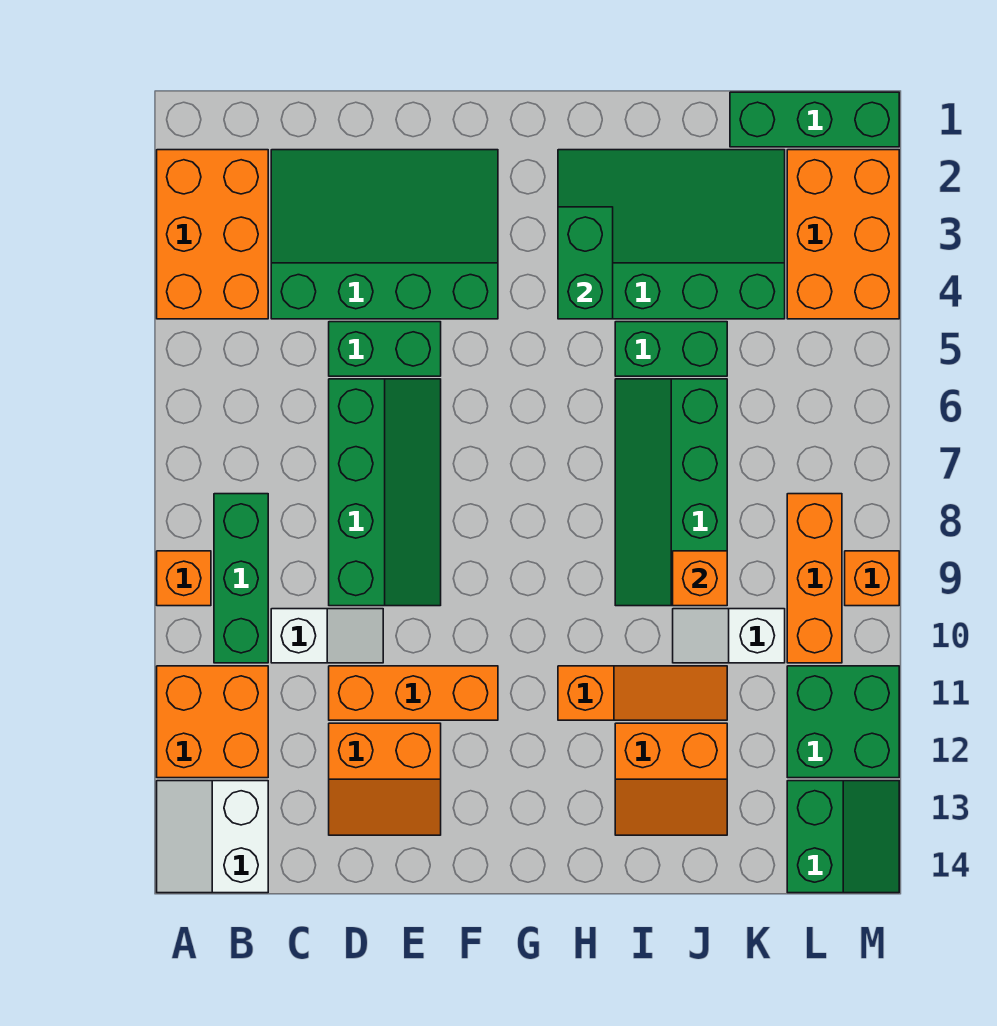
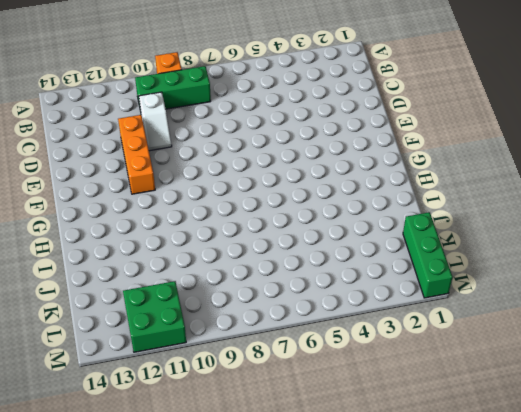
none -> orange 2x3 brick [157,150,268,319]
none -> orange 2x2 brick [157,666,268,778]
none -> white 2x2 slope [157,781,268,893]

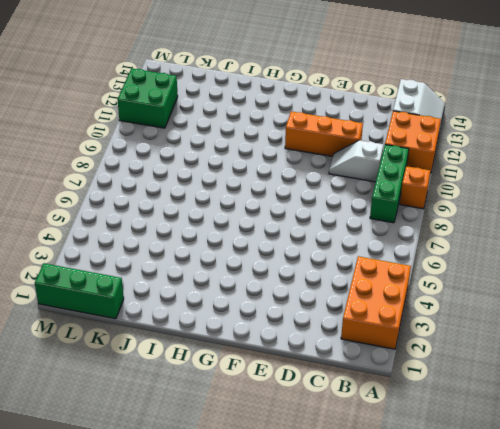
none -> green 3x4 slope [271,150,498,319]
none -> green 1x2 brick [329,322,441,376]
none -> green 2x4 slope [329,379,441,606]

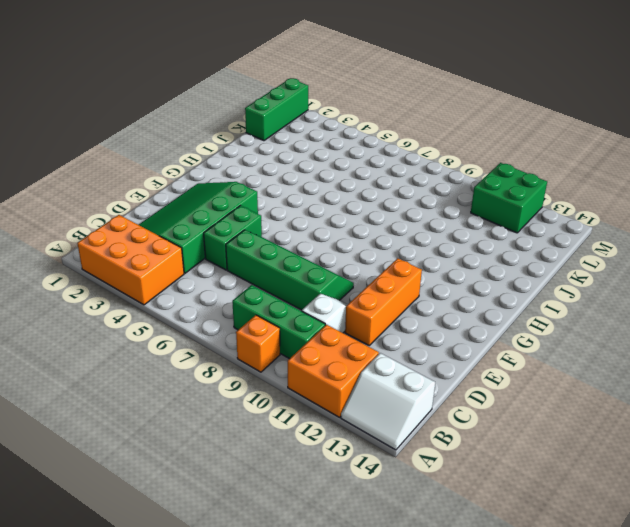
none -> orange 2x2 slope [329,723,441,835]
none -> green 3x4 slope [558,150,785,319]
none -> orange 1x3 slope [558,666,727,720]

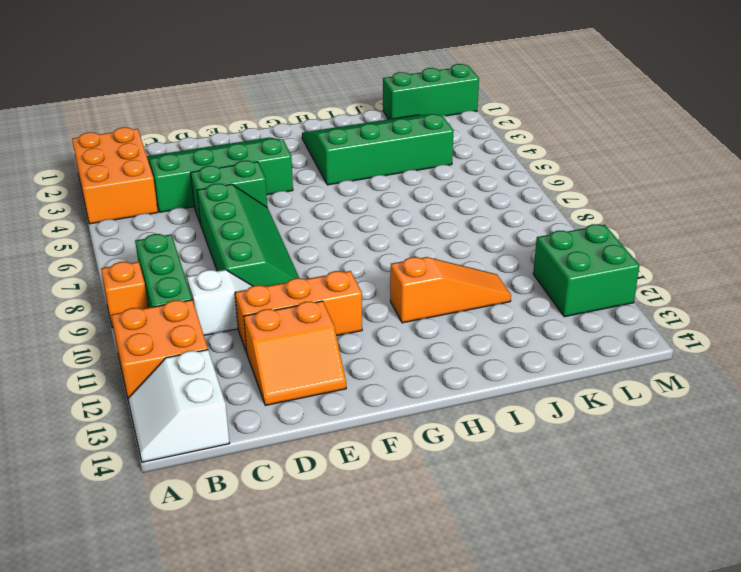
none -> green 1x2 brick [615,322,727,376]
none -> green 2x4 slope [615,379,727,606]
none -> orange 2x2 slope [615,723,727,835]

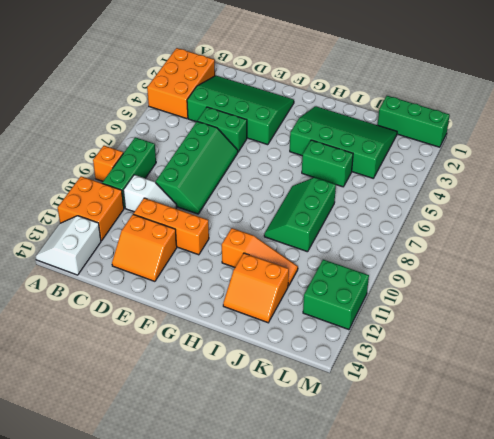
green 2x3 slope [264,177,336,252] -> green 2x4 slope [615,379,727,606]
none -> white 1x2 slope [673,609,785,663]
none -> orange 2x3 brick [787,150,899,319]
none -> orange 1x3 brick [787,494,842,663]

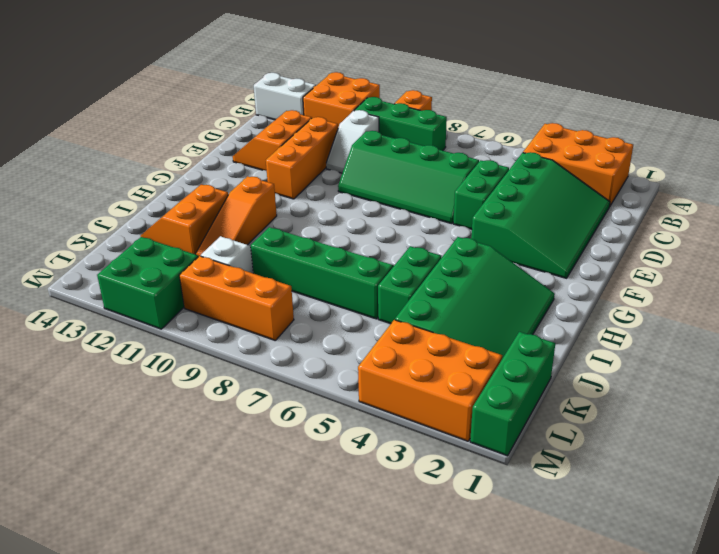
none -> green 2x2 slope [787,781,899,893]
none -> orange 1x1 brick [845,551,899,606]
none -> green 1x2 brick [558,207,613,319]

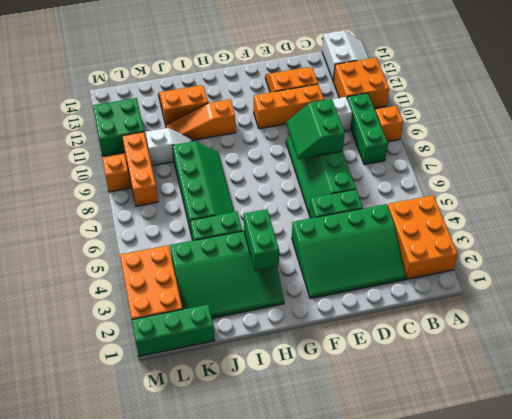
green 2x2 slope [287,99,345,159] -> green 2x2 slope moved to [787,781,899,893]
none -> orange 1x1 brick [673,551,727,606]

